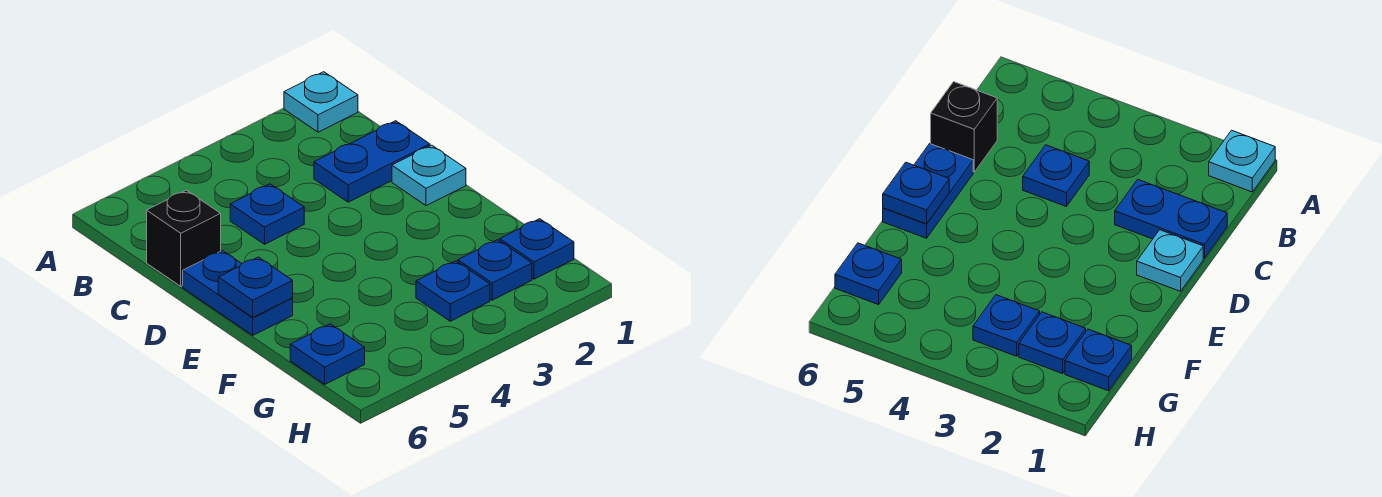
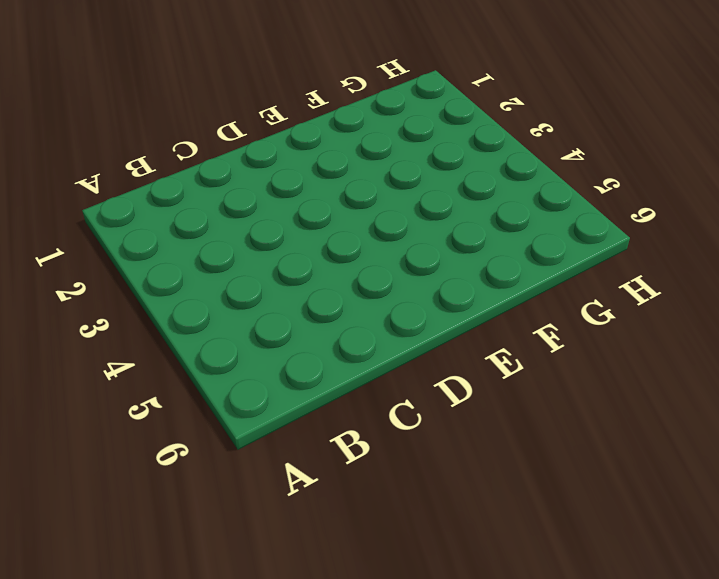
none -> cyan 1x1 plate [284,72,358,132]
none -> blue 1x2 plate [314,121,430,202]

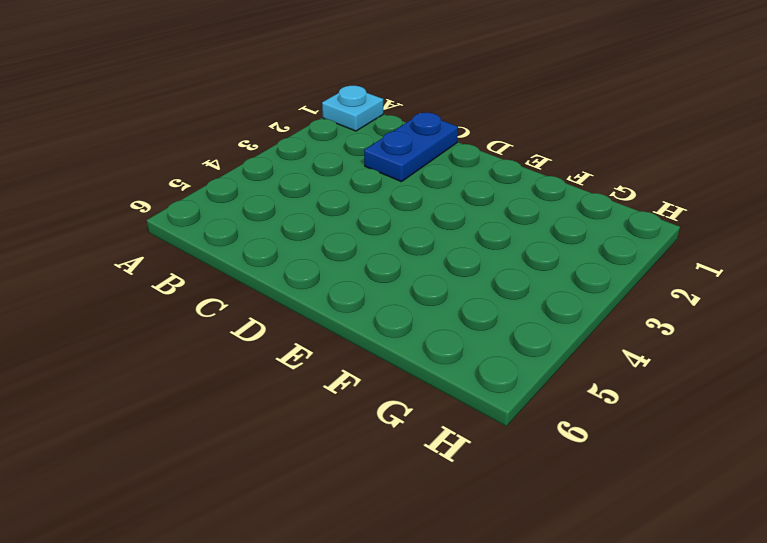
none -> blue 1x1 plate [230,184,304,244]
none -> black 1x1 brick [147,190,221,286]

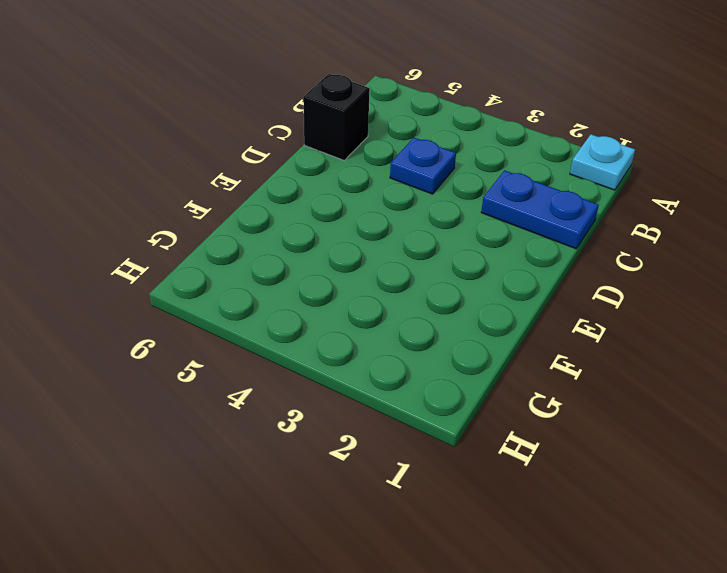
none -> cyan 1x1 plate [392,145,466,206]
none -> blue 1x2 plate [183,250,293,335]

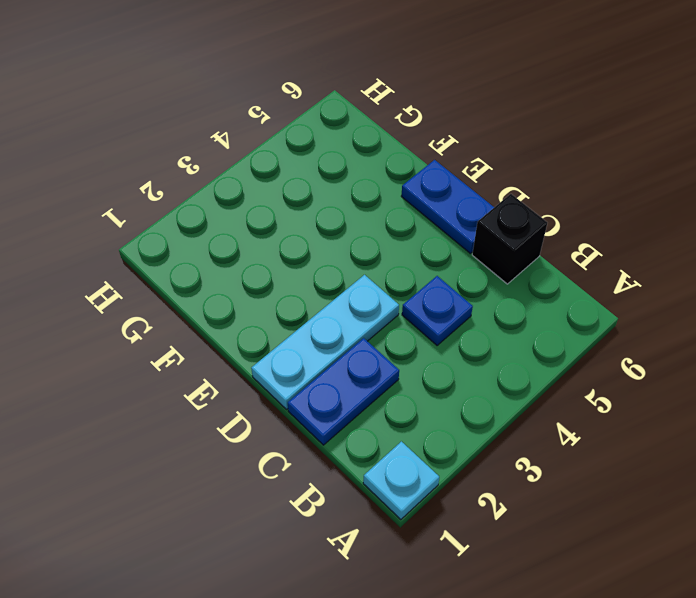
cyan 1x3 plate [251,275,399,409] -> cyan 1x1 plate [392,145,466,206]
none -> blue 1x1 plate [500,219,574,279]
none -> blue 1x1 plate [458,240,532,300]

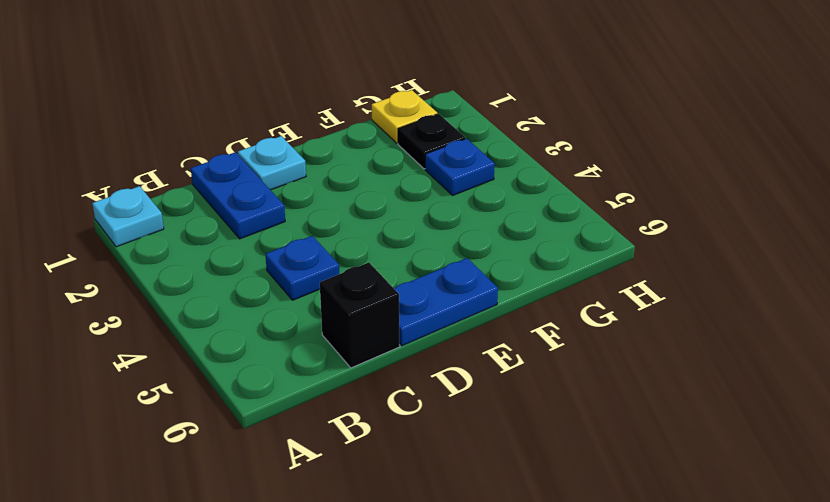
yellow 1x1 plate [372,90,437,143] -> blue 1x1 plate [500,219,574,279]
black 1x1 plate [398,114,465,169] -> blue 1x1 plate [458,240,532,300]
none -> blue 1x1 plate [290,324,365,384]
none -> blue 1x1 plate [218,257,293,317]

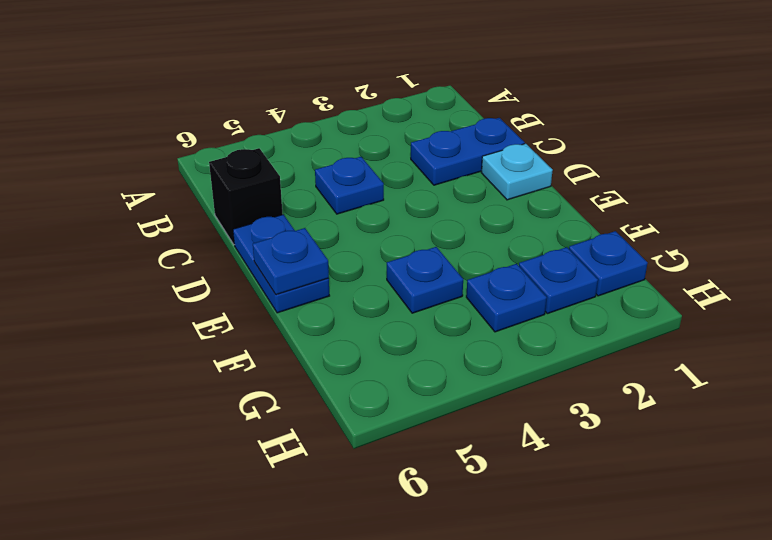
blue 1x1 plate [387,247,463,313] -> blue 1x1 plate moved to [290,324,365,384]
none -> cyan 1x1 plate [284,72,358,132]

